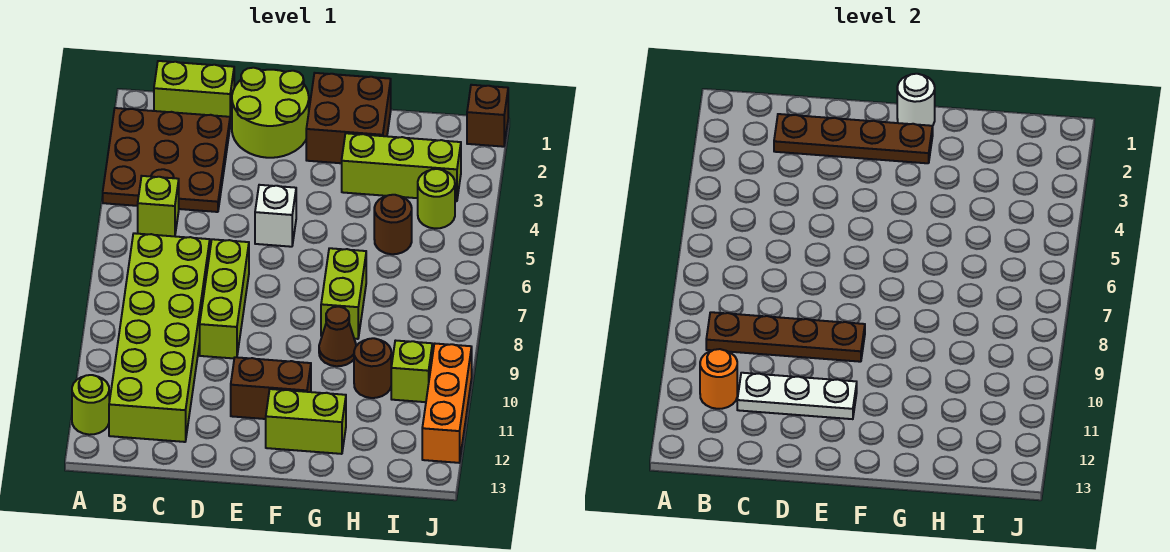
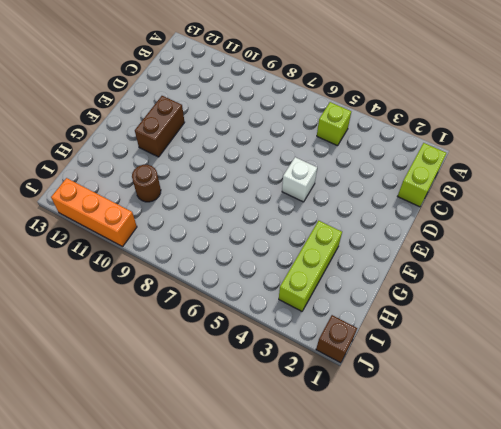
none -> brown 3x3 plate [103,108,230,212]
none -> lime 1x1 round brick [72,375,109,435]
none -> lime 2x6 brick [109,233,210,442]

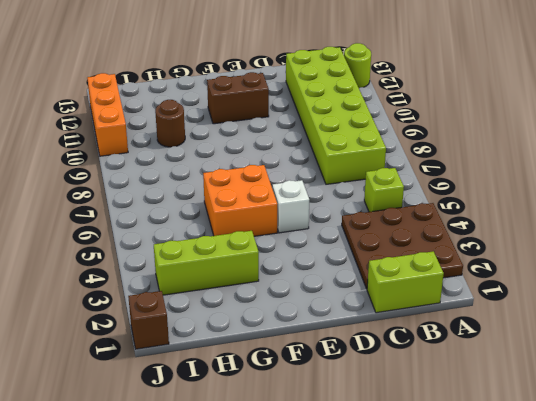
orange 2x2 brick [203,165,277,236] -> none
none -> lime 2x2 round brick [232,68,309,158]
none -> lime 1x3 brick [200,239,249,358]
none -> brown 2x2 brick [306,73,391,163]

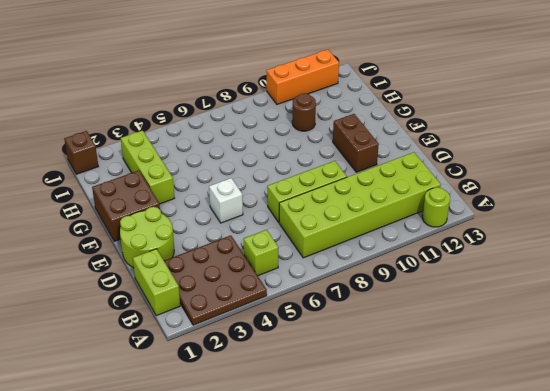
none -> lime 1x2 brick [266,389,346,454]
none -> lime 1x2 brick [321,248,366,339]
none -> brown 1x1 cone [319,307,356,366]

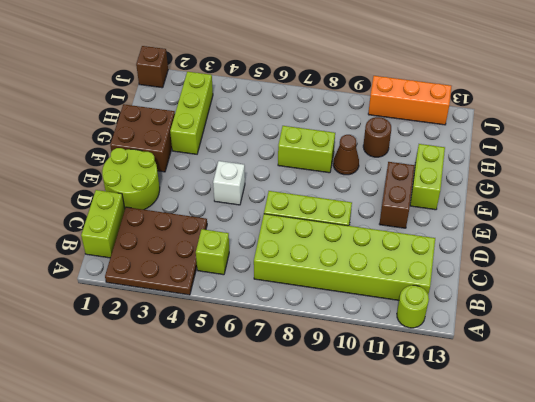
none -> brown 1x1 round brick [374,195,412,254]
none -> lime 1x1 round brick [418,169,455,229]
none -> lime 1x1 brick [391,341,432,402]

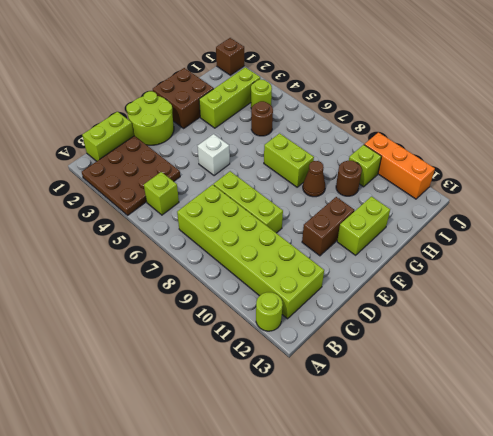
none -> brown 1x4 plate [706,312,865,362]
none -> orange 1x1 round brick [700,349,737,409]
none -> brown 1x4 plate [774,114,933,163]

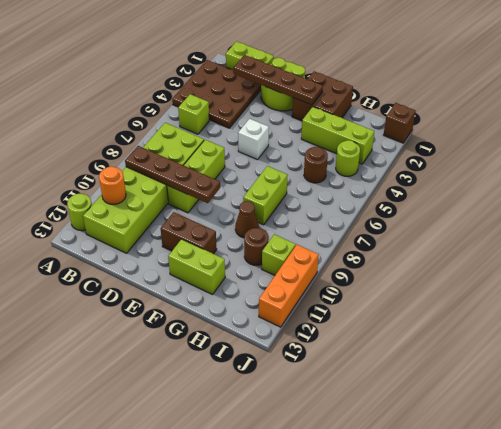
none -> white 1x3 plate [737,373,857,419]
none -> white 1x1 round brick [897,74,935,126]

